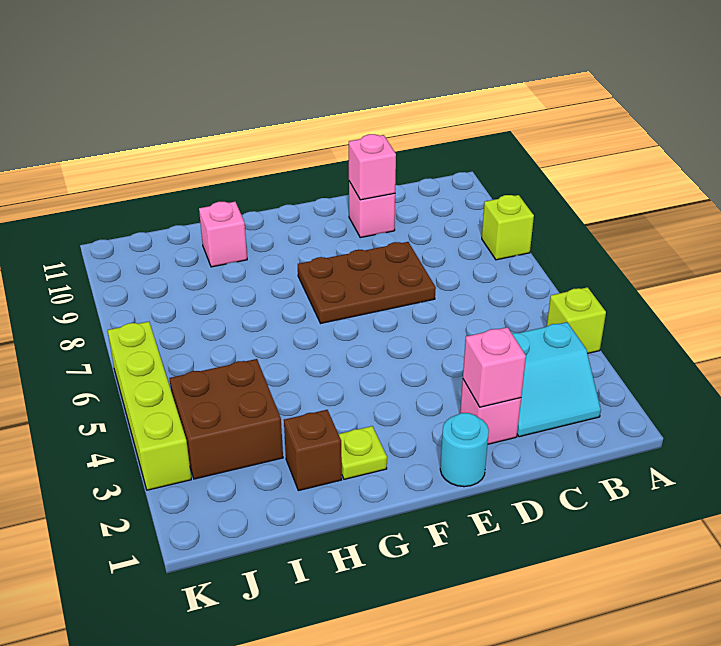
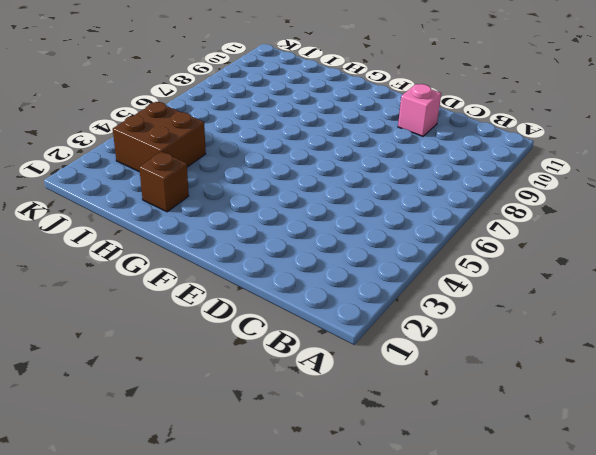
none -> lime 1x1 brick [547,287,606,353]
none -> lime 1x1 brick [482,195,534,260]
none -> cyan 2x2 slope [512,322,601,437]

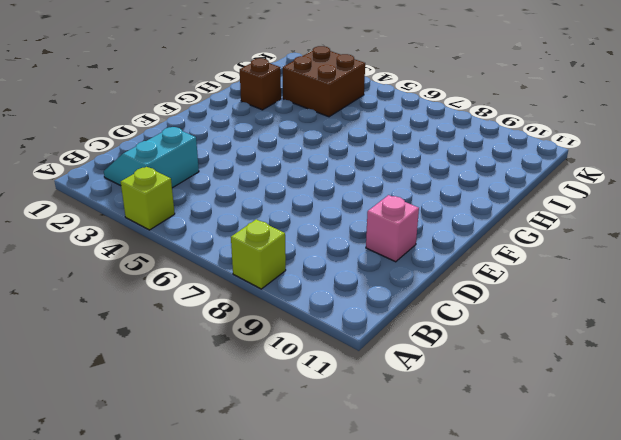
none -> pink 1x1 brick [460,380,521,444]
none -> brown 2x3 plate [298,242,436,323]
none -> cyan 1x1 round brick [440,413,489,487]

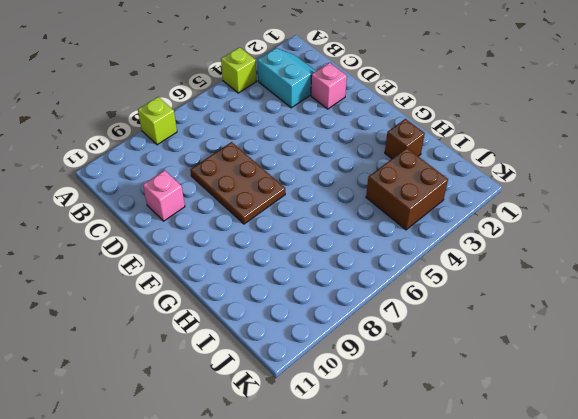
none -> cyan 1x1 round brick [440,413,489,487]
none -> lime 1x1 plate [339,426,387,479]
none -> pink 1x1 brick [199,202,247,267]

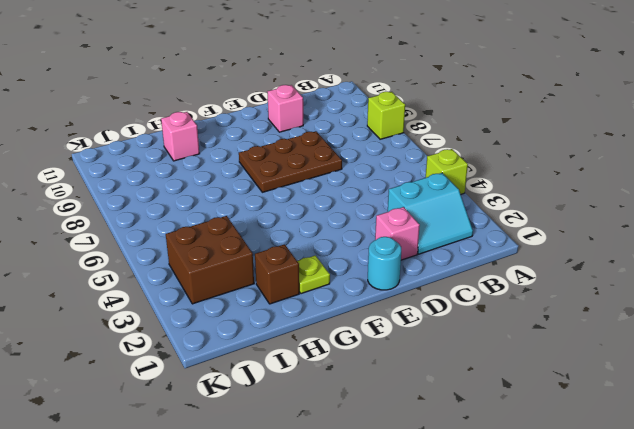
none -> lime 1x4 brick [108,322,191,490]
none -> pink 1x1 brick [463,327,526,407]
none -> pink 1x1 brick [349,134,396,200]

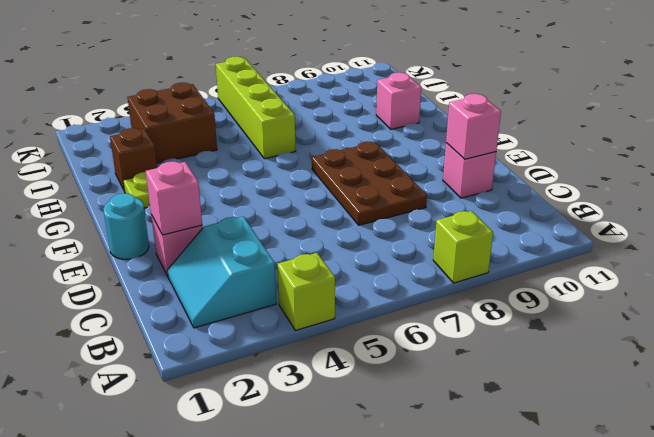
lime 1x4 brick [216,56,296,159] -> lime 1x4 brick turned to [108,322,191,490]

